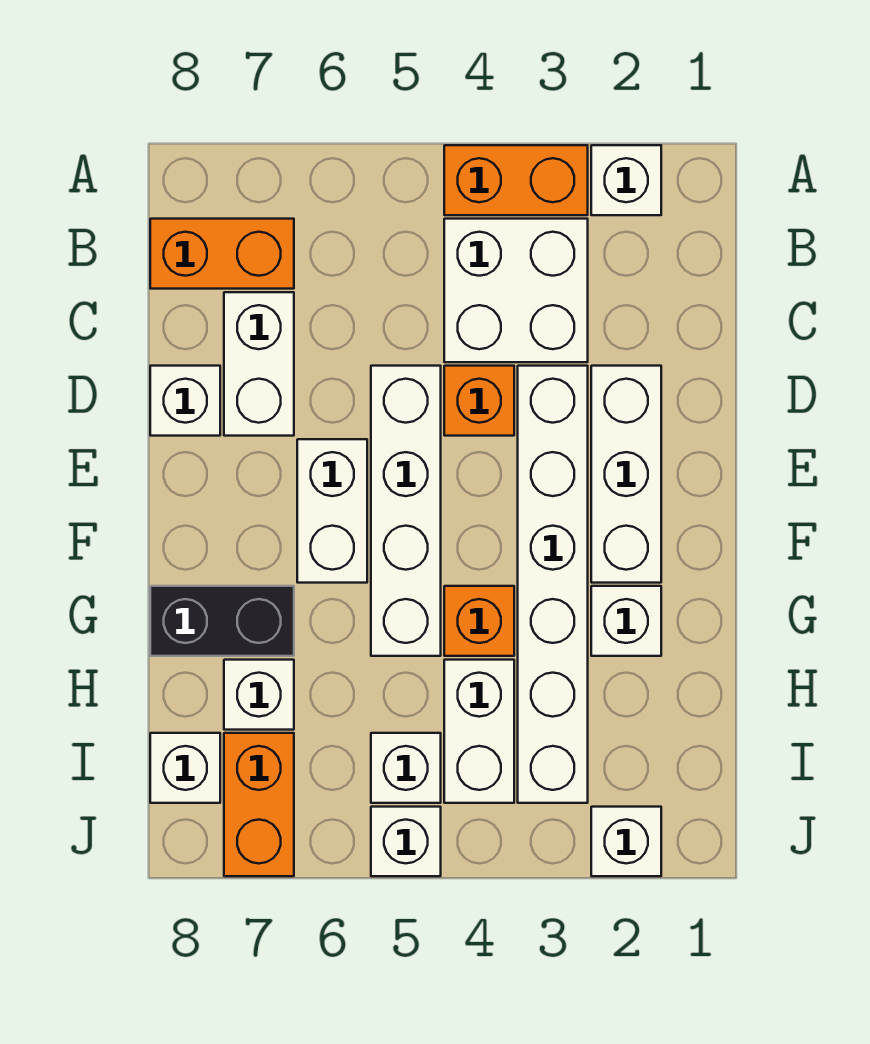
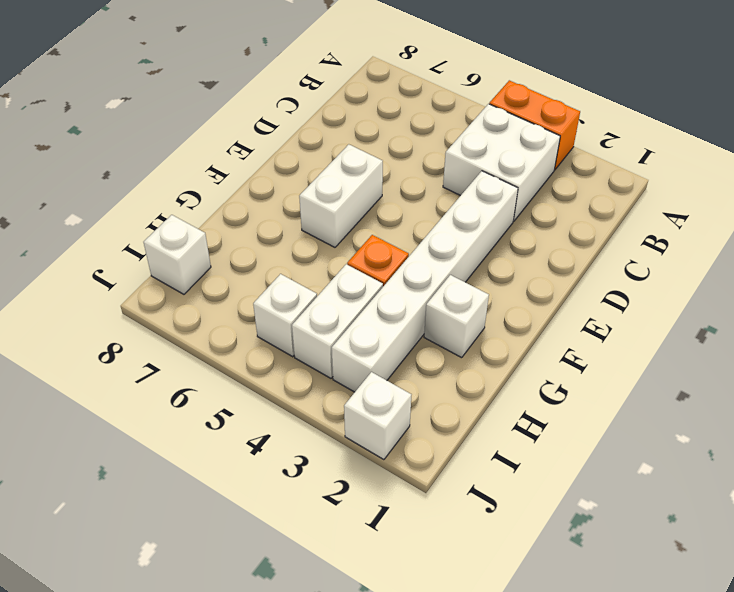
none -> white 1x1 brick [591,145,661,215]
none -> orange 1x2 brick [150,219,294,289]
none -> white 1x2 brick [224,292,294,436]

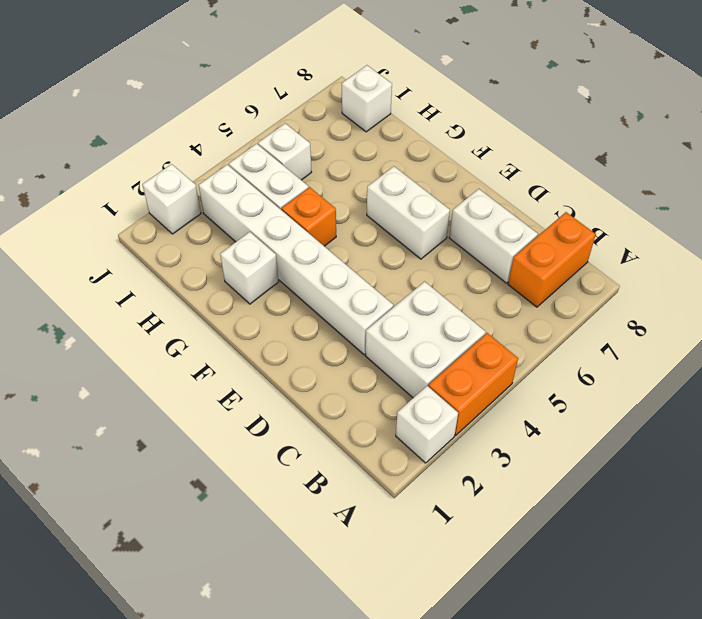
none -> white 1x3 brick [591,366,661,583]
none -> orange 1x1 brick [444,366,514,436]
none -> white 1x4 brick [371,366,441,656]

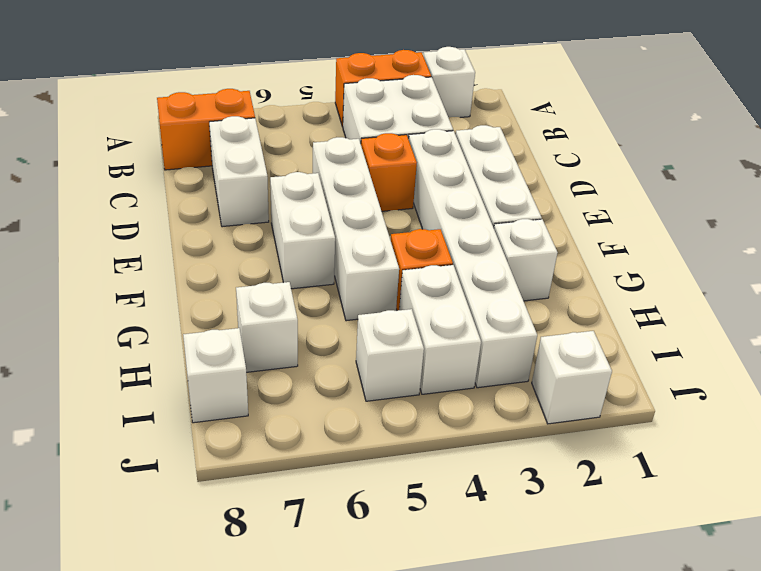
none -> white 1x1 brick [150,366,220,436]
none -> black 1x2 brick [150,586,294,656]
none -> orange 1x2 brick [224,733,294,876]

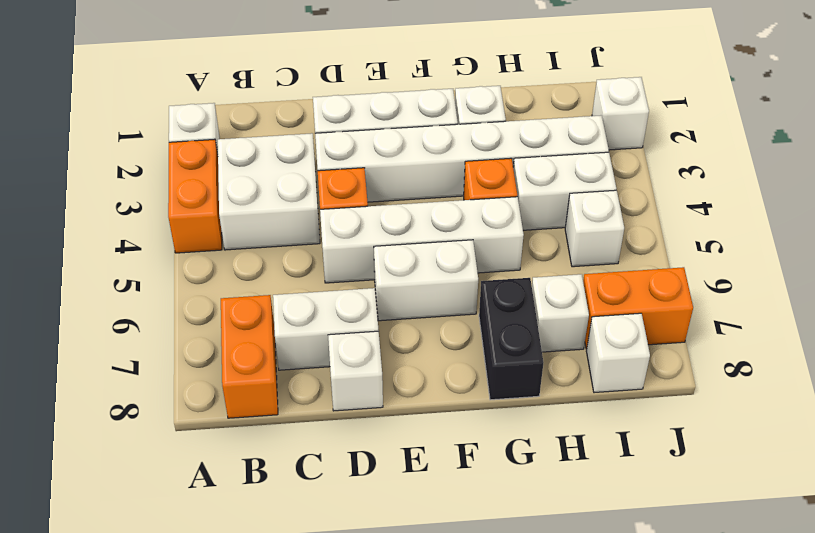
none -> white 1x1 brick [371,807,441,876]

